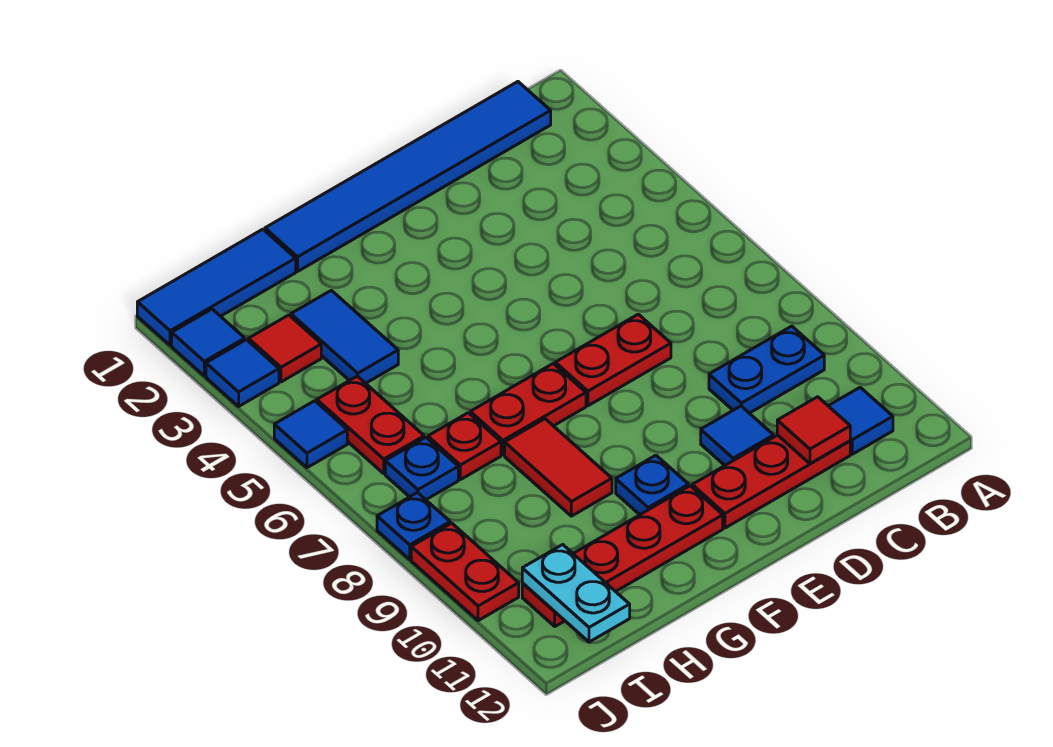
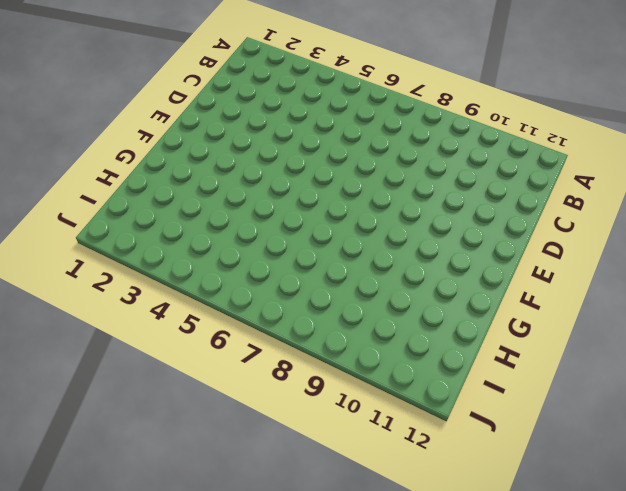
none -> blue 1x6 tile [265,82,551,271]
none -> blue 1x2 plate [709,326,824,413]
none -> blue 1x1 tile [829,387,893,454]

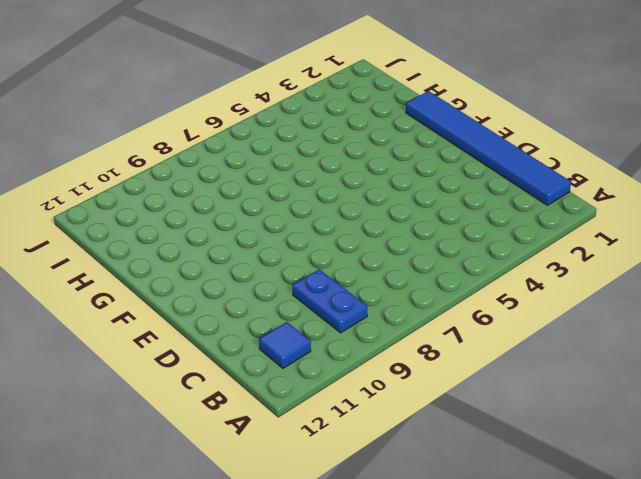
none -> red 1x3 plate [692,435,850,528]
none -> red 1x2 plate [555,314,671,406]
none -> blue 1x1 tile [701,406,774,465]

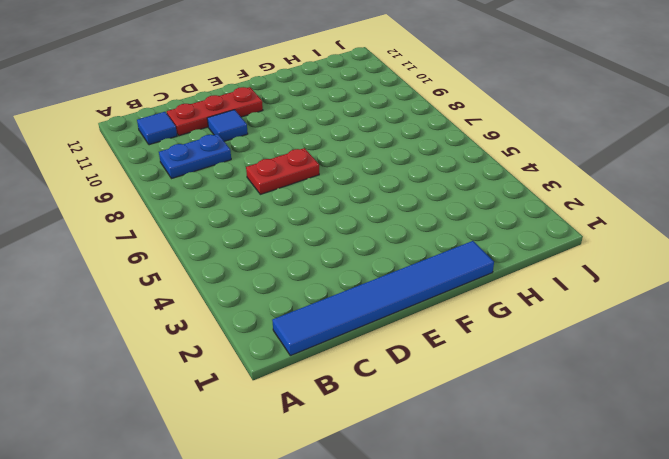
none -> red 1x2 plate [470,363,586,455]
none -> blue 1x1 plate [616,455,689,515]
none -> red 1x4 plate [522,486,723,626]

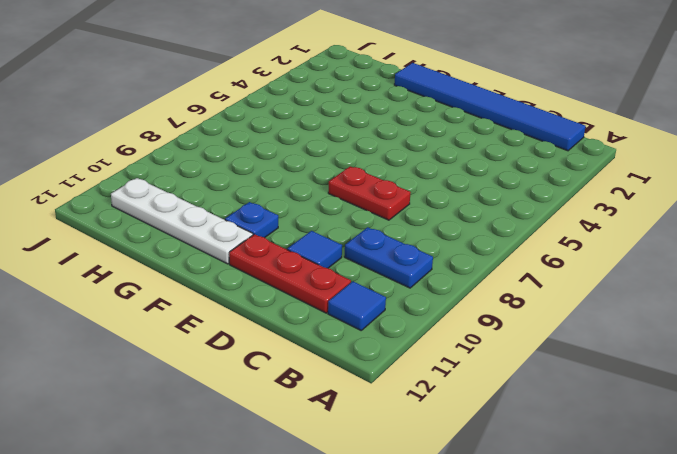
white 1x4 plate [111,178,253,264] -> red 1x4 plate [522,486,723,626]
none -> red 1x2 plate [470,363,586,455]
none -> red 1x2 tile [505,419,612,516]
none -> blue 1x3 tile [137,229,296,345]

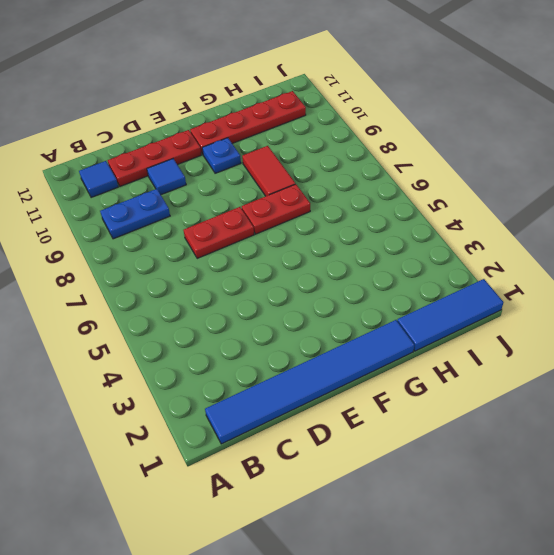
none -> blue 1x2 tile [291,290,398,383]
none -> red 1x1 plate [428,413,501,480]
none -> red 1x1 tile [248,315,321,382]

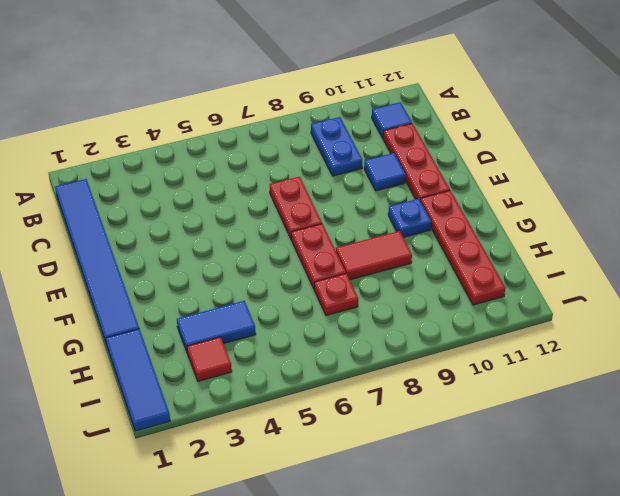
none -> red 1x2 plate [317,376,424,473]
none -> blue 1x1 plate [385,437,458,500]
none -> blue 1x1 tile [172,309,245,376]

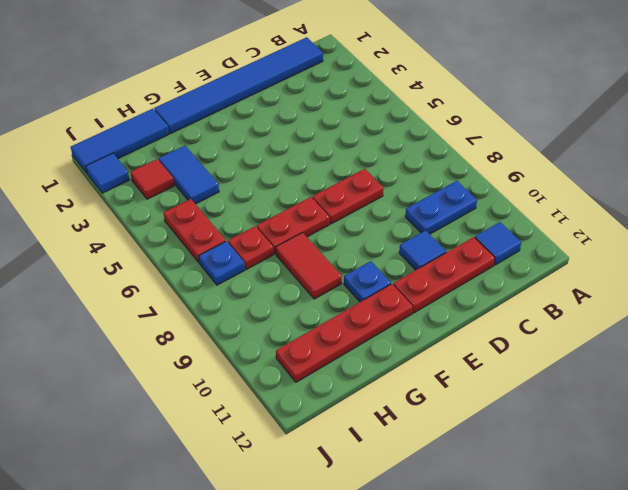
none -> blue 1x1 tile [206,340,279,406]
none -> blue 1x1 tile [274,401,347,468]
none -> blue 1x1 plate [377,493,450,559]

